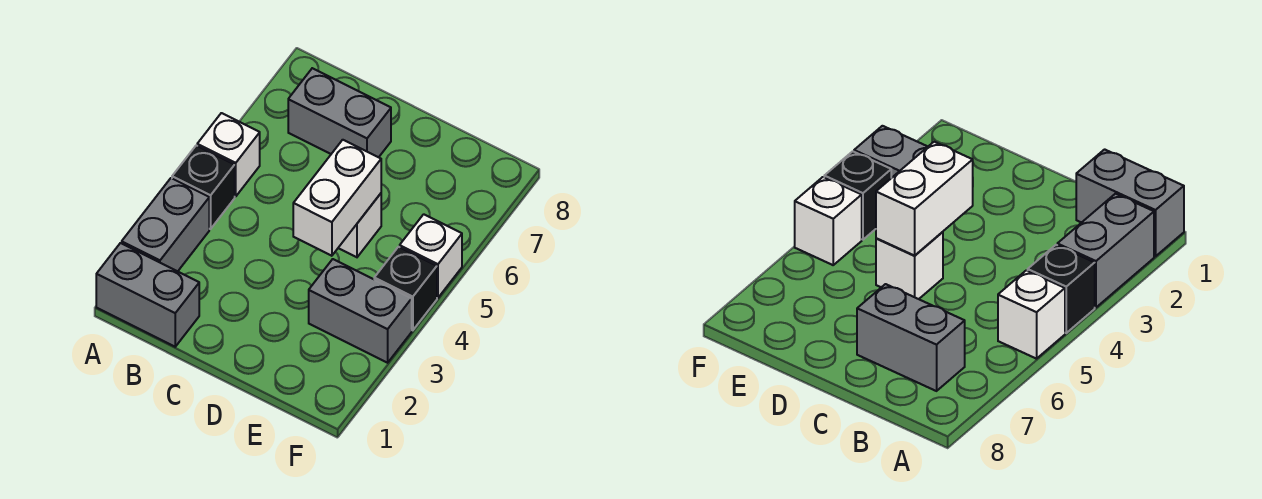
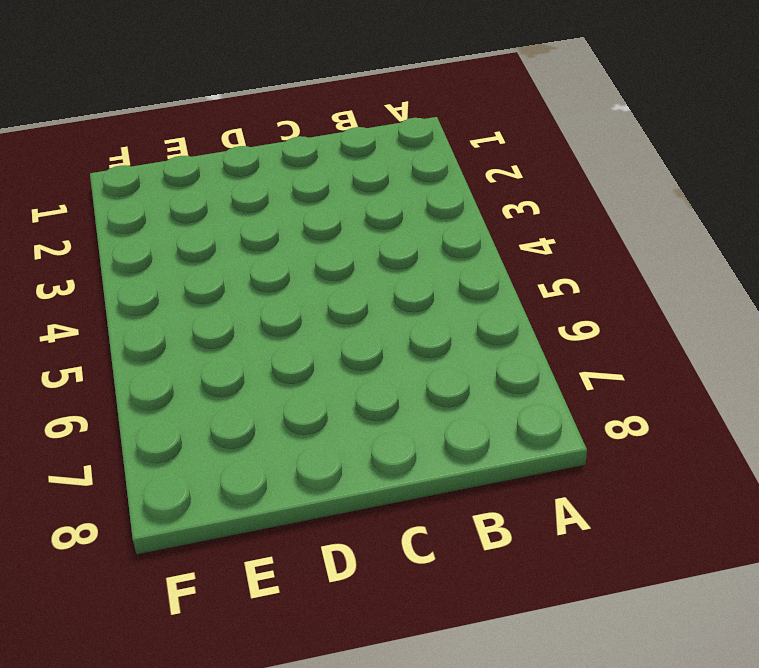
none -> grey 1x2 brick [96,243,199,347]
none -> grey 1x2 brick [122,178,209,271]

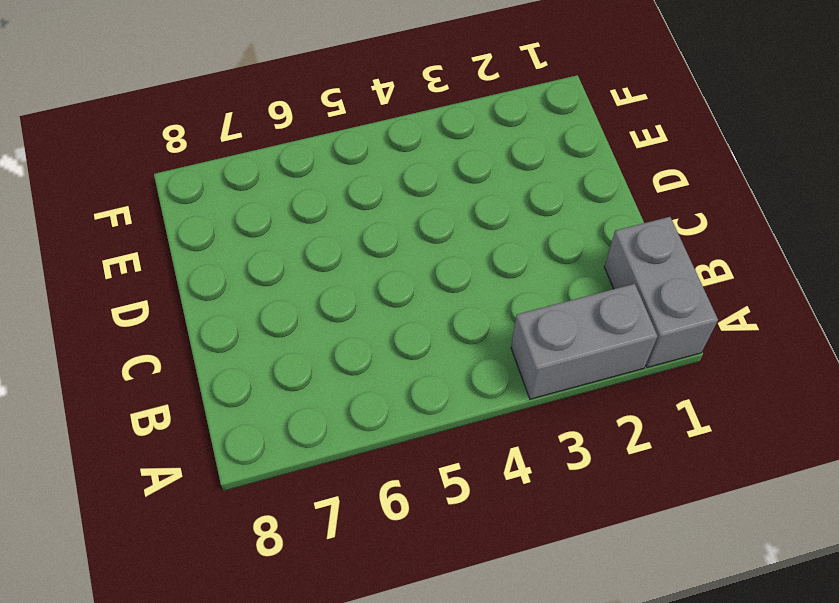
none -> black 1x1 brick [172,146,235,229]
none -> white 1x1 brick [197,113,260,196]

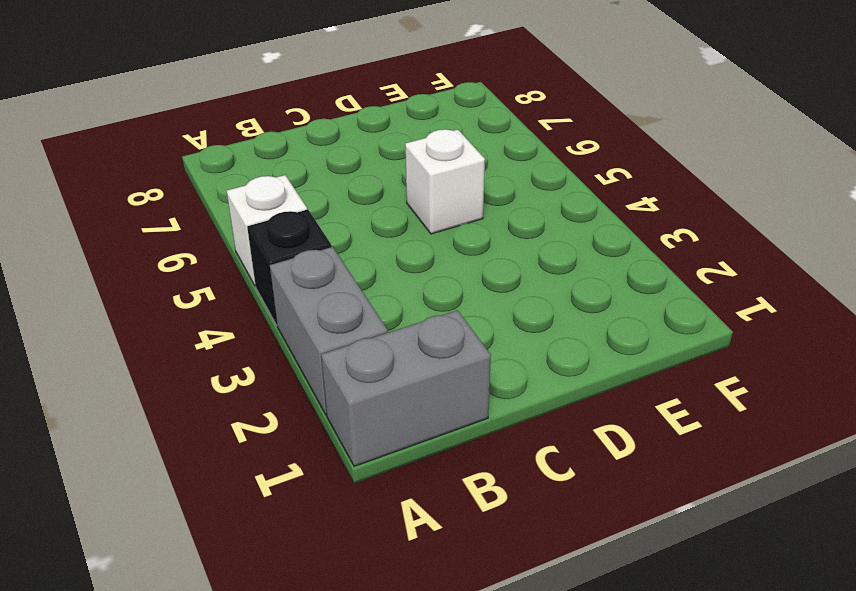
none -> grey 1x2 brick [288,68,391,157]
none -> grey 1x2 brick [309,259,412,363]

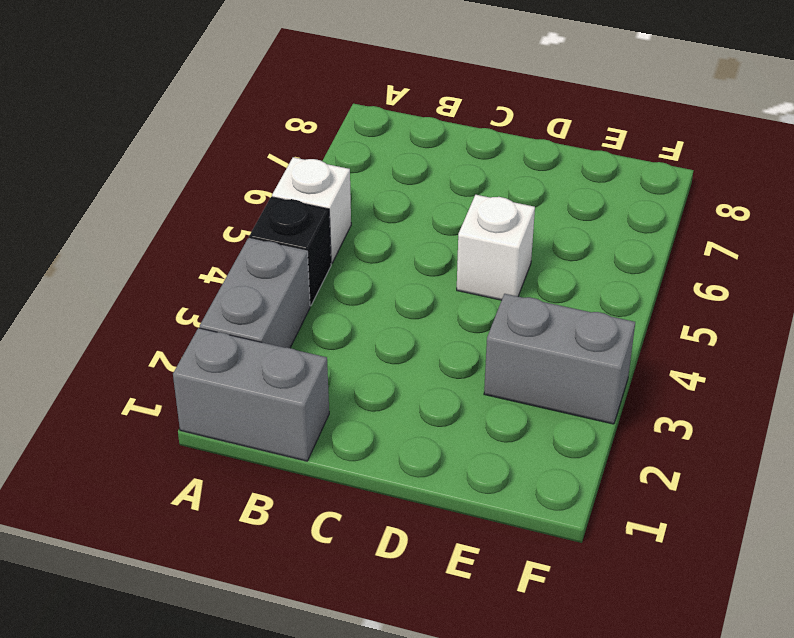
none -> grey 1x2 brick [288,68,391,157]
none -> black 1x1 brick [374,247,437,330]

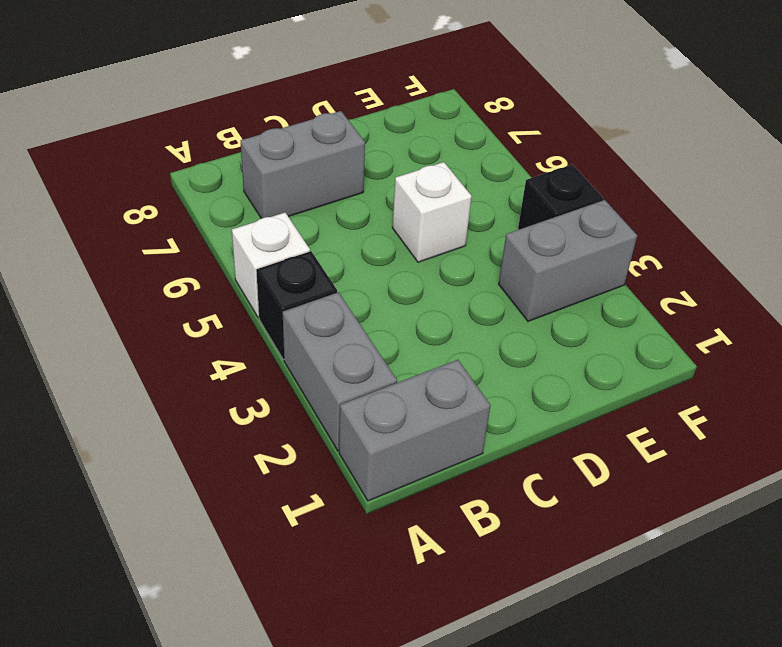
none -> white 1x1 brick [400,214,462,298]
none -> white 1x2 brick [293,140,381,256]

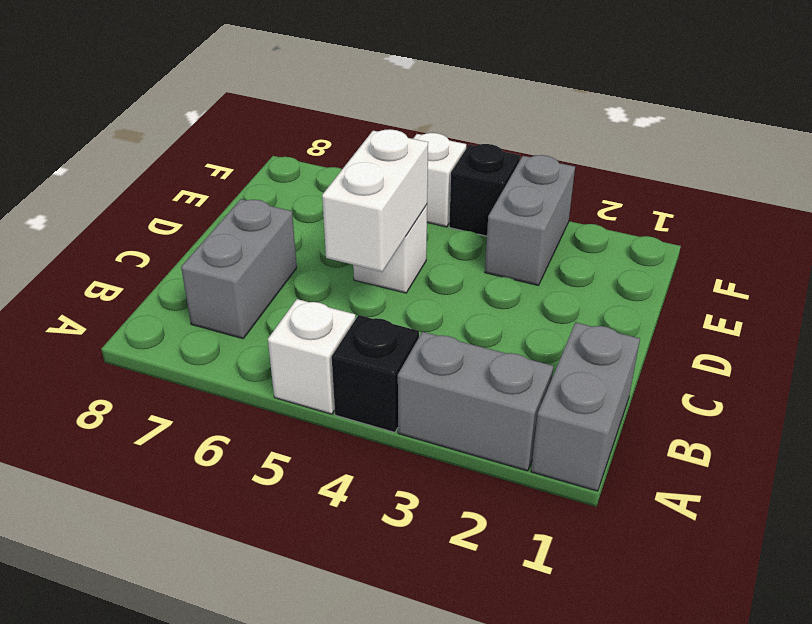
white 1x2 brick [322,129,428,272] -> white 1x2 brick turned to [293,140,381,256]

